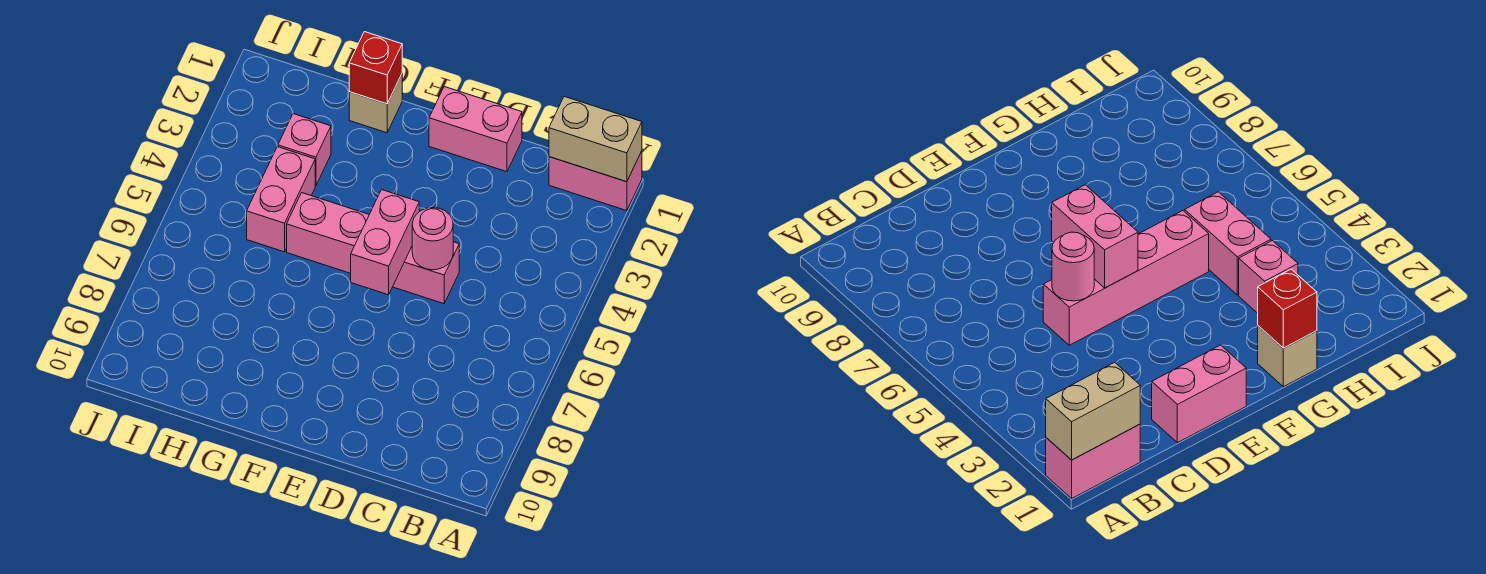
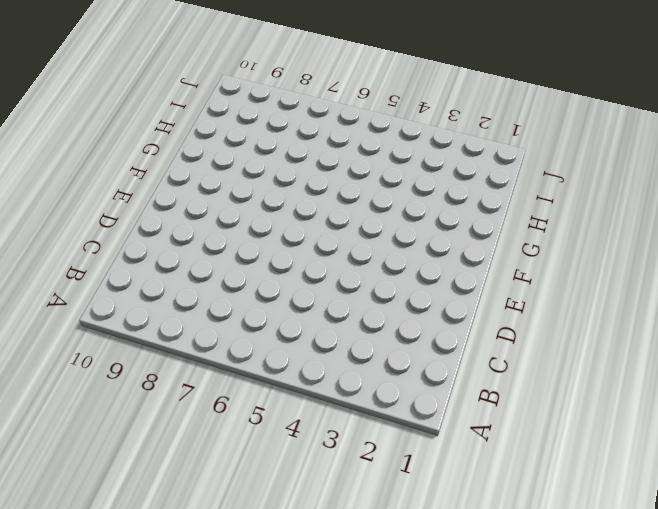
none -> pink 1x2 brick [549,151,642,211]
none -> pink 1x2 brick [429,87,522,172]

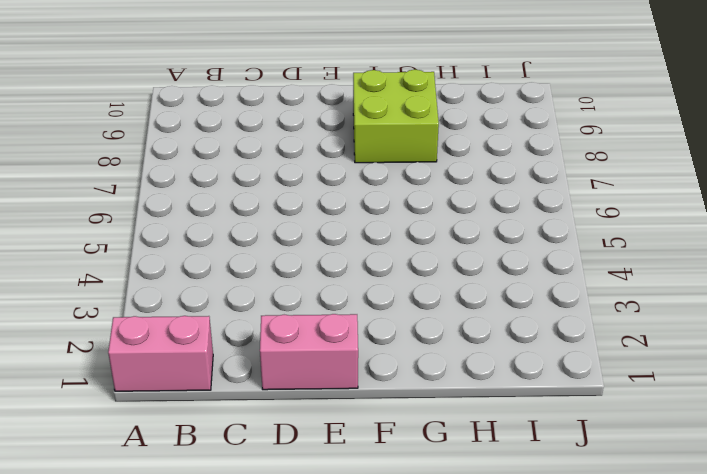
lime 2x2 brick [353,70,439,163] -> none
none -> pink 1x4 brick [287,193,459,304]
none -> tan 1x1 brick [349,74,402,133]

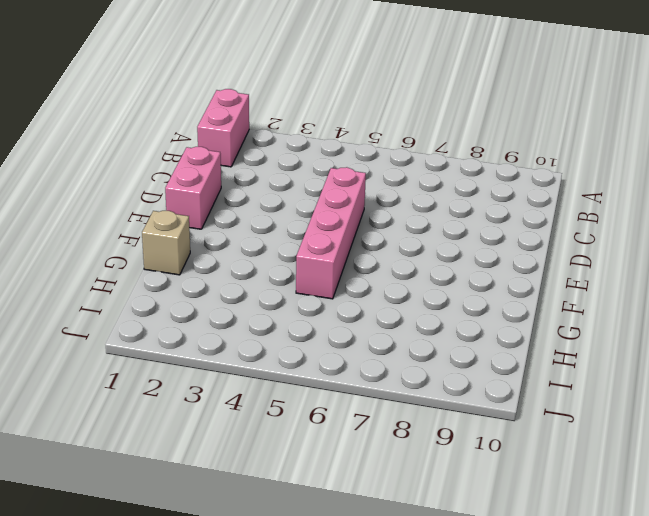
none -> pink 1x1 brick [278,114,331,186]
none -> pink 1x2 brick [247,147,315,252]

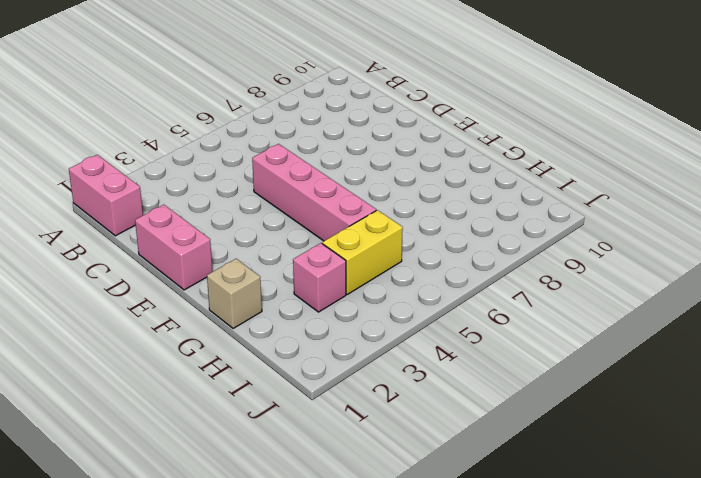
yellow 1x2 brick [322,210,403,294] -> pink 1x2 brick [247,147,315,252]
none -> tan 1x2 brick [549,97,642,182]
none -> pink 1x1 round brick [412,208,453,270]

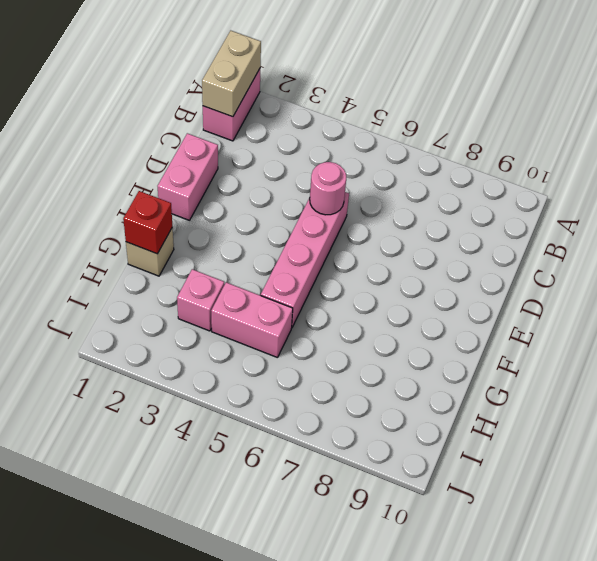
none -> pink 1x2 brick [351,190,419,295]

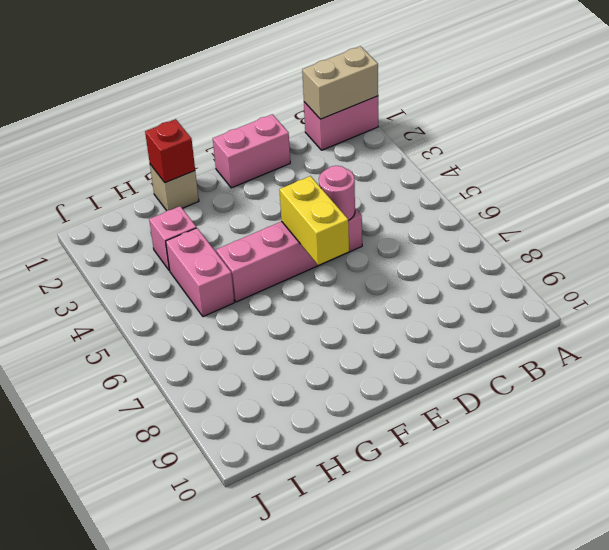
yellow 1x2 brick [279,176,349,265] -> pink 1x2 brick [351,190,419,295]

